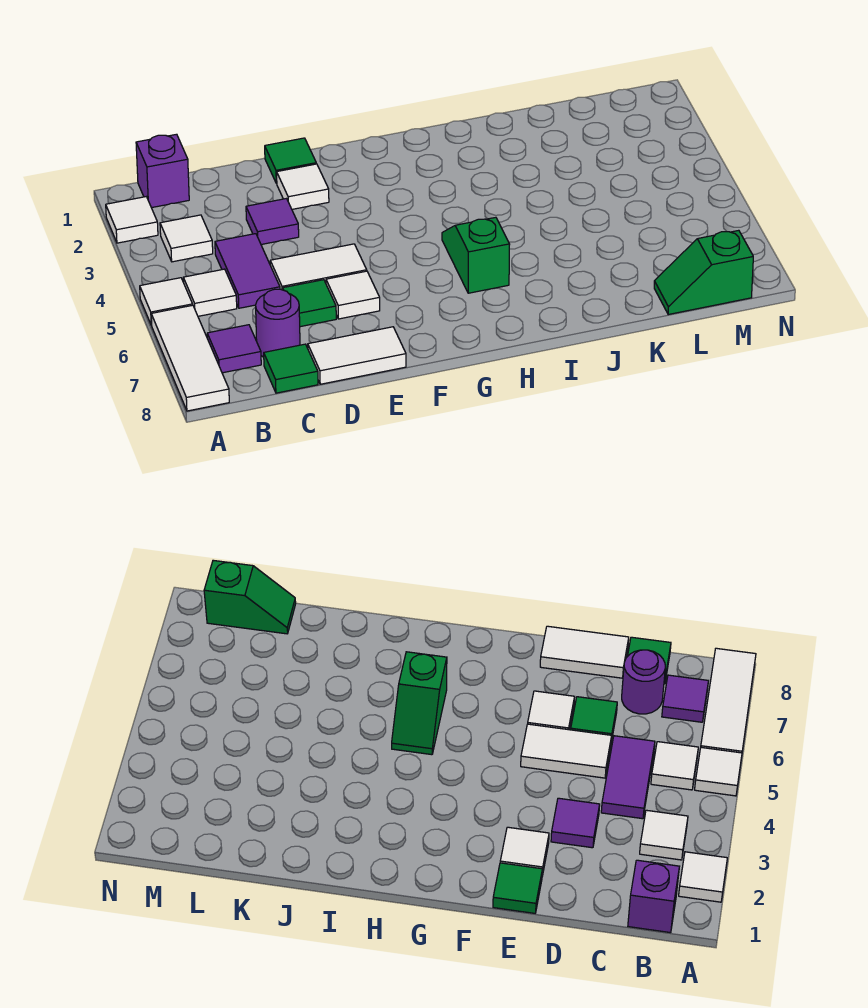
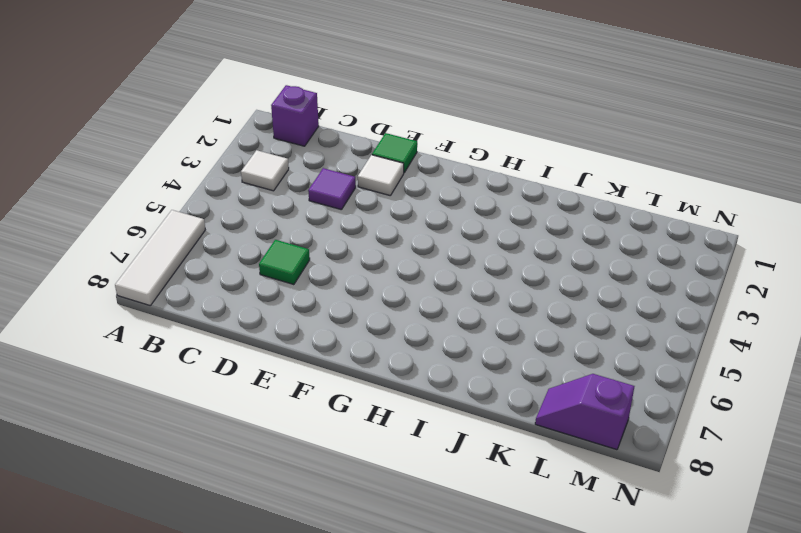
purple 1x2 slope [535,374,634,450] -> green 1x2 slope [654,230,753,314]
none -> white 1x1 tile [106,197,158,243]
none -> white 1x1 tile [140,278,193,325]
none -> white 1x1 tile [183,269,237,316]

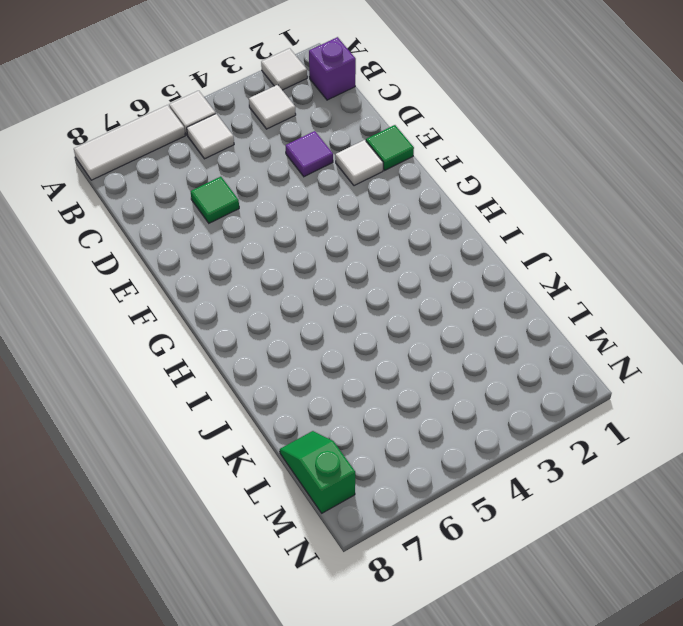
none -> purple 1x1 tile [207,325,261,373]
none -> purple 1x2 tile [215,234,280,308]
none -> purple 1x1 round brick [256,289,300,357]

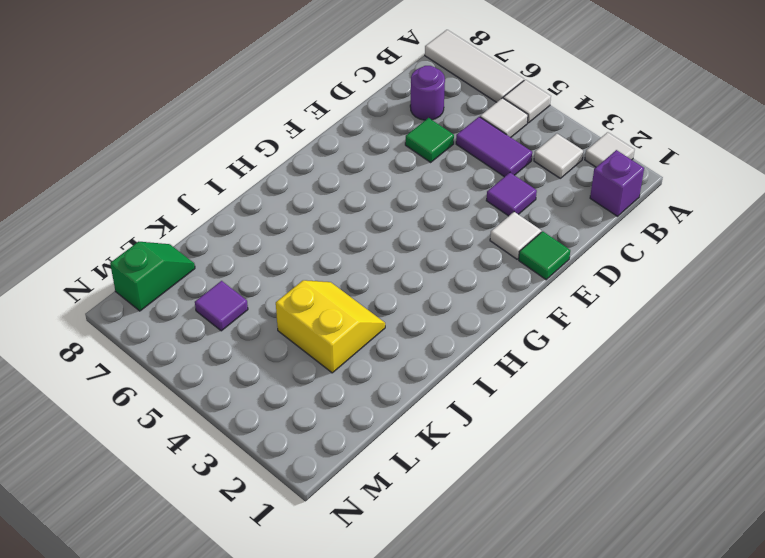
yellow 2x2 slope [276,280,385,373] -> none
purple 1x1 tile [195,281,248,331] -> purple 1x1 tile moved to [207,325,261,373]
none -> green 1x1 tile [264,344,318,393]
none -> white 1x2 tile [270,244,367,290]
none -> white 1x2 tile [308,327,406,384]

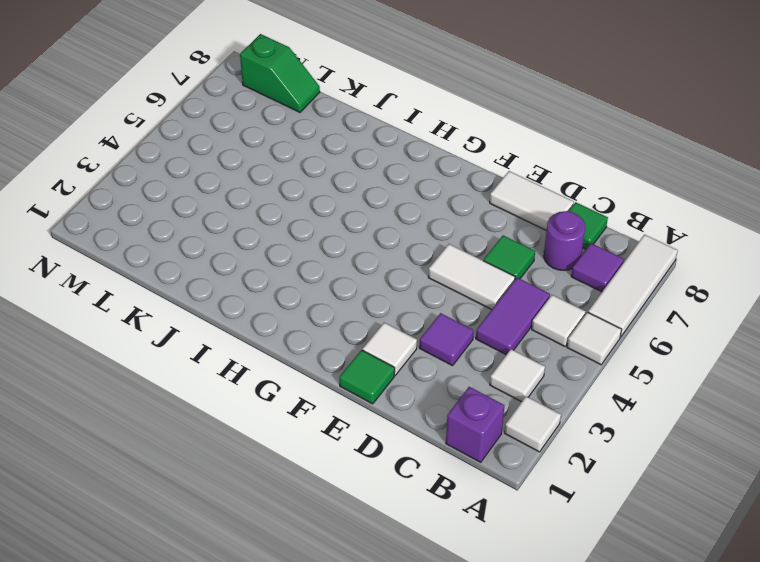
none -> white 1x1 tile [326,271,380,319]
none -> green 1x2 slope [442,217,510,293]

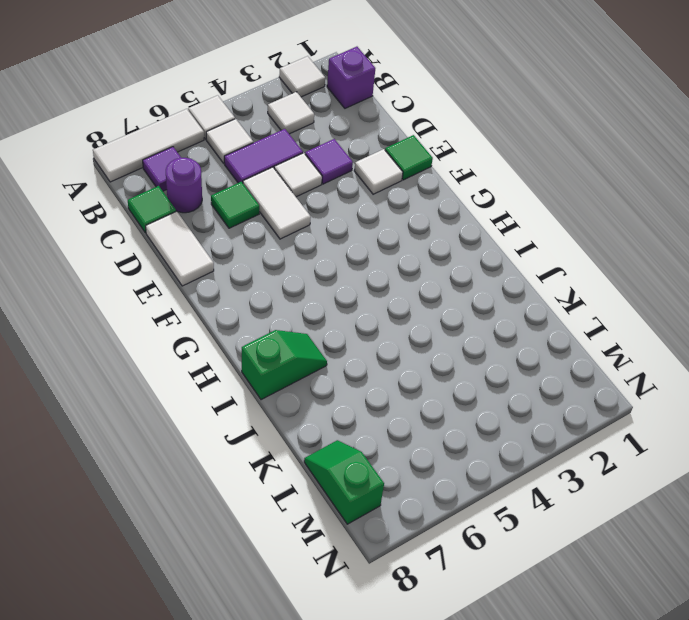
white 1x1 tile [274,153,322,197] -> white 1x1 tile moved to [326,271,380,319]
green 1x2 slope [242,330,327,400] -> green 1x2 slope moved to [442,217,510,293]

